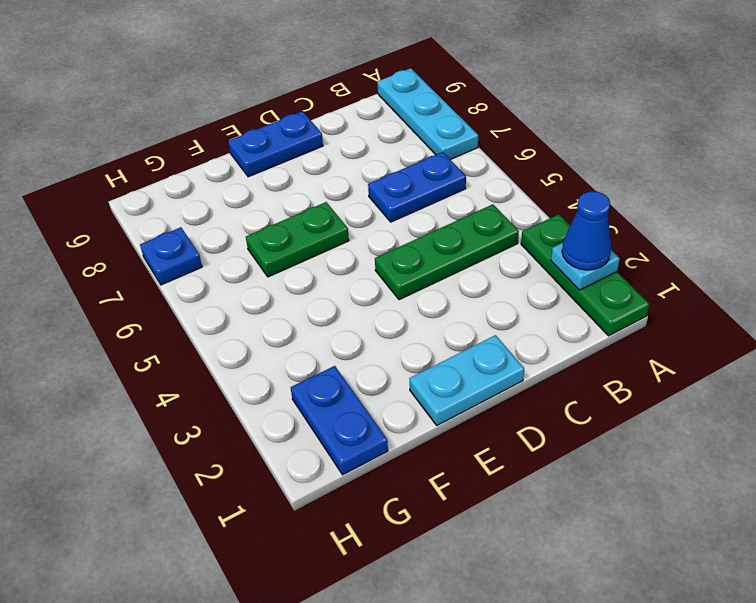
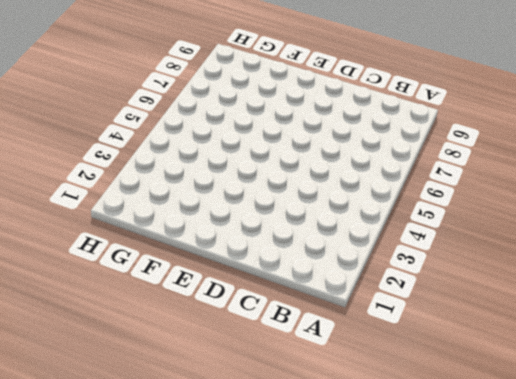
none -> green 1x3 plate [521,214,649,336]
none -> cyan 1x3 plate [377,68,478,160]

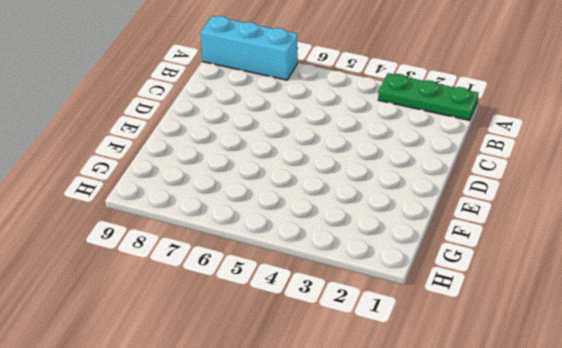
cyan 1x3 brick [201,16,298,80] -> cyan 1x3 plate [377,68,478,160]
none -> green 1x3 plate [375,204,519,300]
none -> blue 1x2 plate [368,152,466,222]

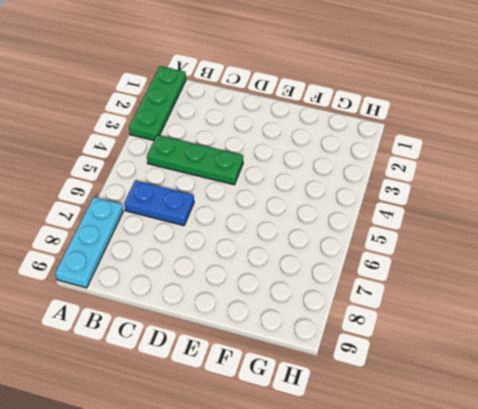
none -> cyan 1x2 plate [409,335,524,425]
none -> blue 1x2 plate [228,111,323,177]

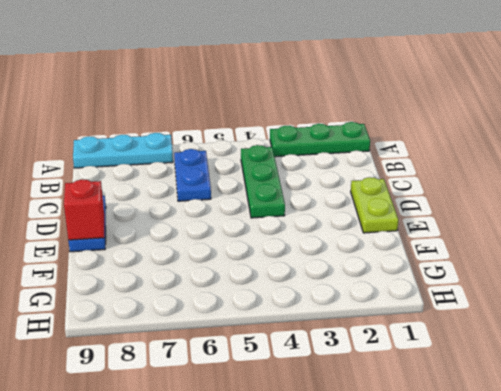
lime 1x2 plate [351,177,398,233] -> cyan 1x2 plate [409,335,524,425]
red 1x1 brick [64,179,104,240] -> none
none -> green 1x2 plate [246,202,349,277]
none -> blue 1x2 plate [291,366,388,475]

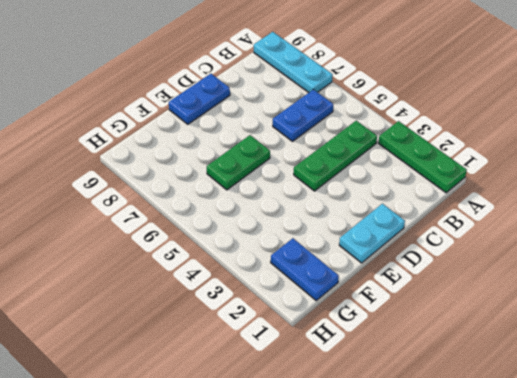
none -> blue 1x1 plate [140,227,202,285]
none -> cyan 1x1 plate [551,243,620,290]

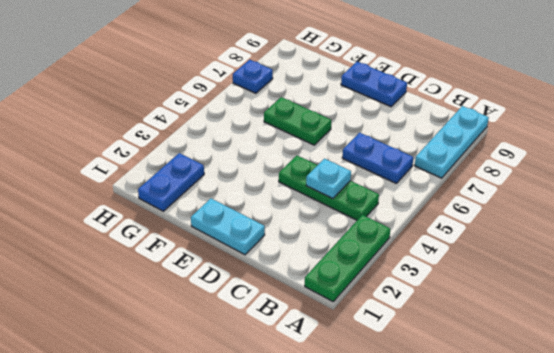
cyan 1x1 plate [306,159,351,199] -> cyan 1x1 plate moved to [551,243,620,290]
none -> blue 1x1 cone [562,191,611,270]

